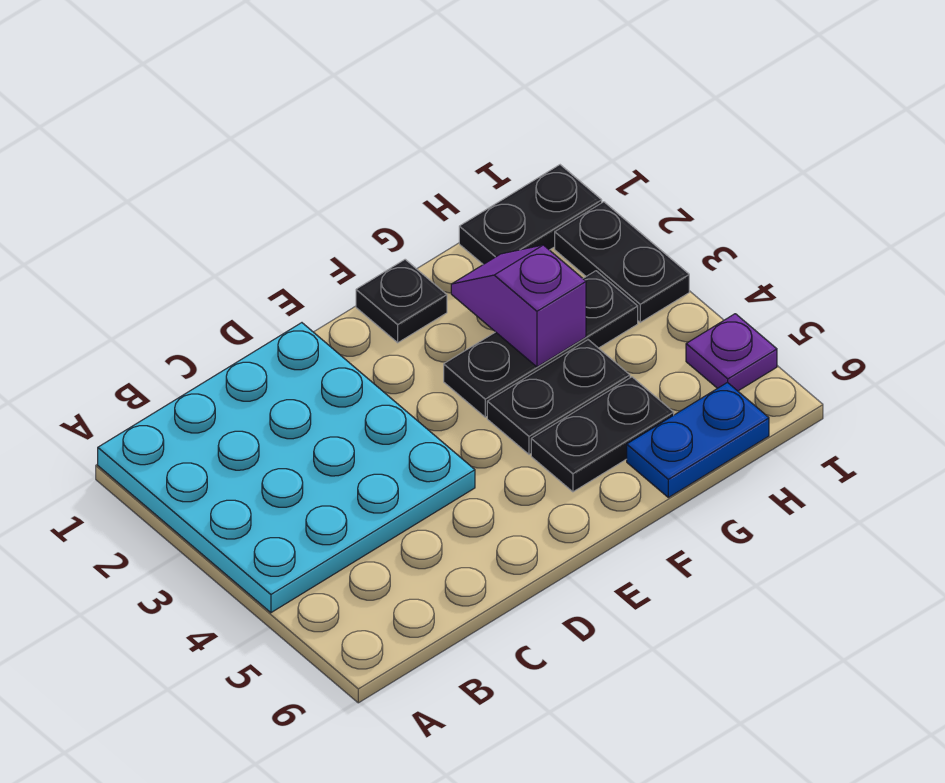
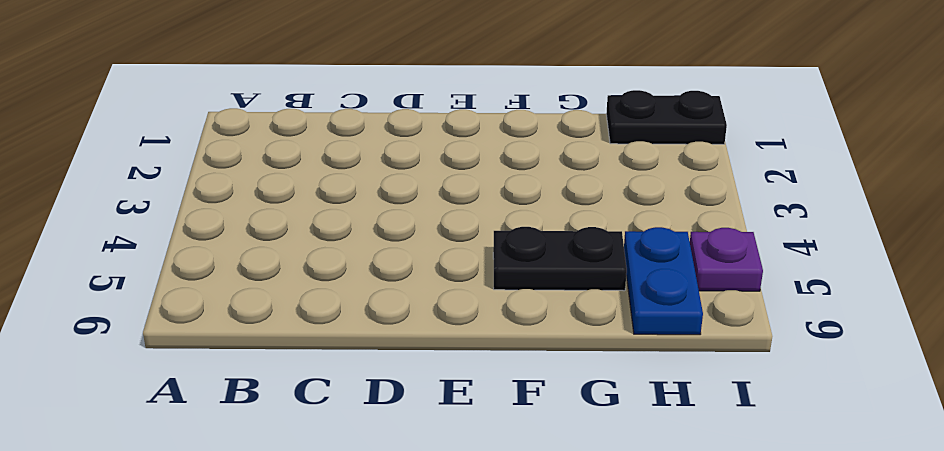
blue 1x2 plate [624,227,703,335] -> blue 1x2 plate turned to [627,382,769,497]
none -> cyan 4x4 plate [98,323,475,613]
none -> black 1x1 plate [356,259,447,343]

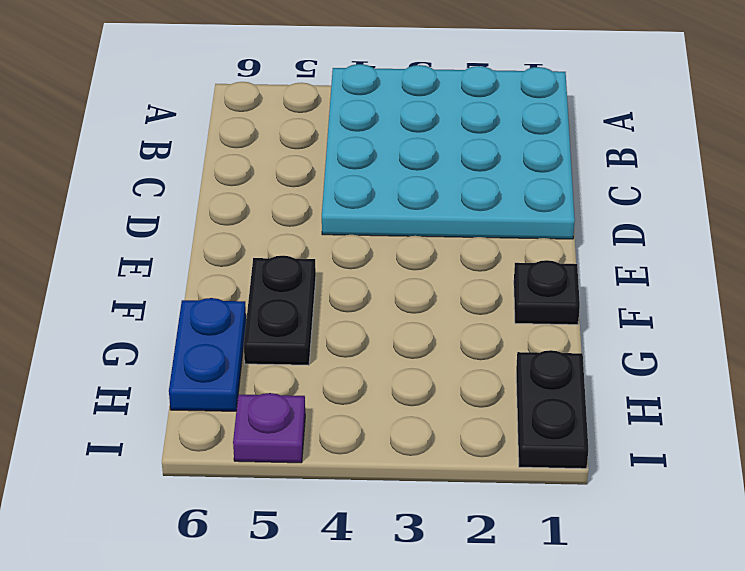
none -> black 1x3 plate [444,271,638,417]
none -> black 1x2 plate [487,340,630,455]

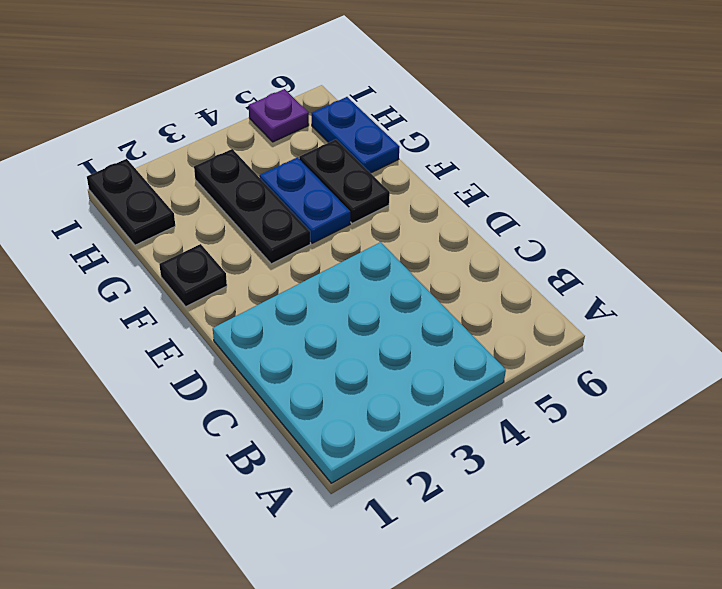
blue 1x2 plate [260,157,350,243] -> black 1x2 plate [487,340,630,455]
none -> black 1x2 plate [555,202,689,322]
none -> purple 1x2 slope [451,245,586,367]

